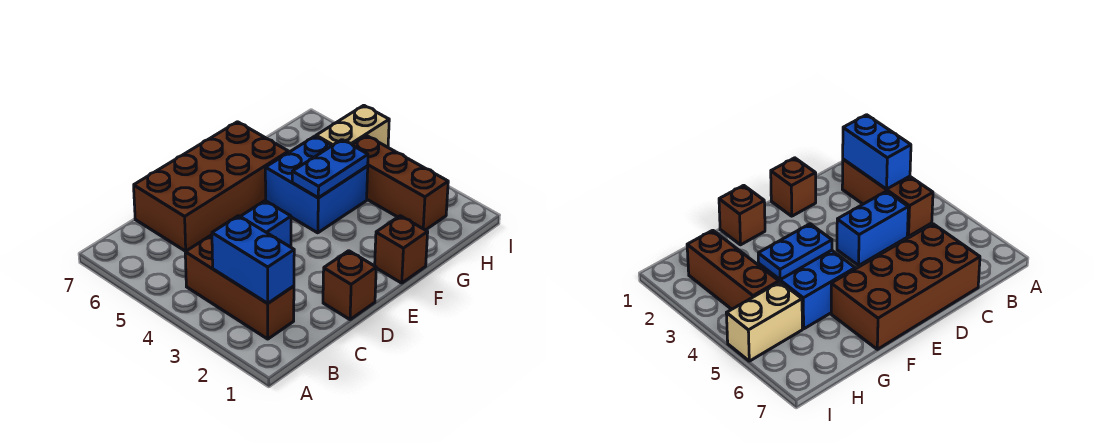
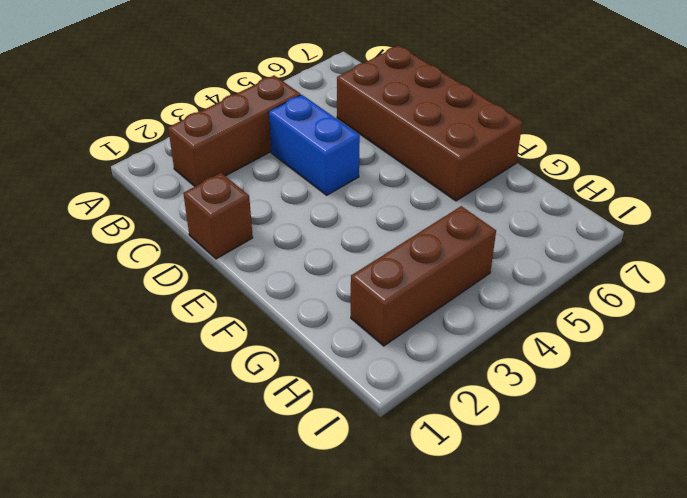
none -> brown 1x1 brick [375,216,428,283]
none -> blue 2x2 brick [265,136,368,233]

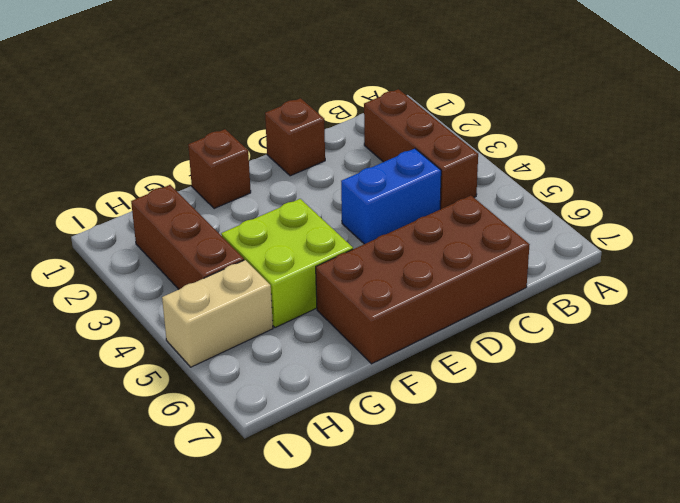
lime 2x2 brick [221,199,353,328] -> blue 2x2 brick [265,136,368,233]
none -> blue 1x2 brick [212,216,294,303]
none -> blue 1x2 plate [292,140,368,198]

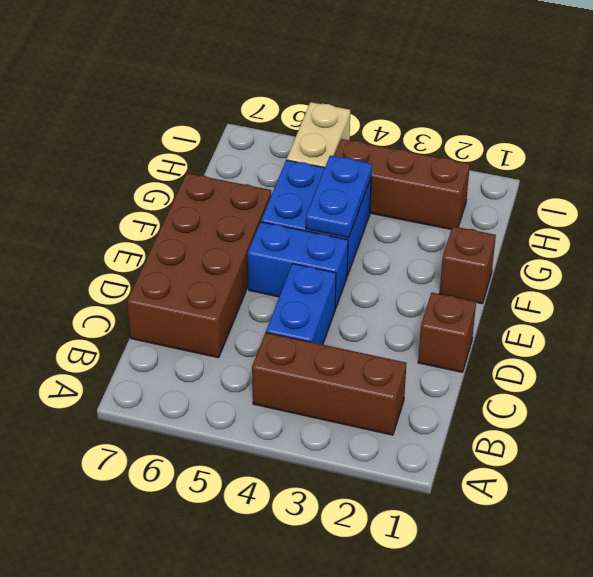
blue 1x2 brick [248,222,348,308] -> blue 1x2 brick moved to [212,216,294,303]

